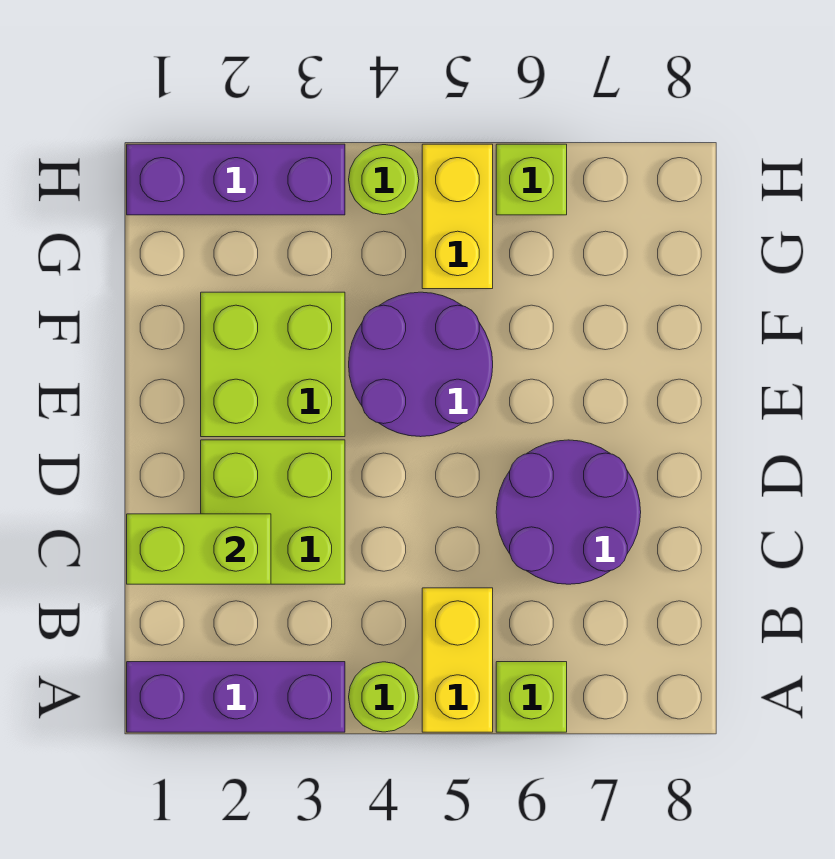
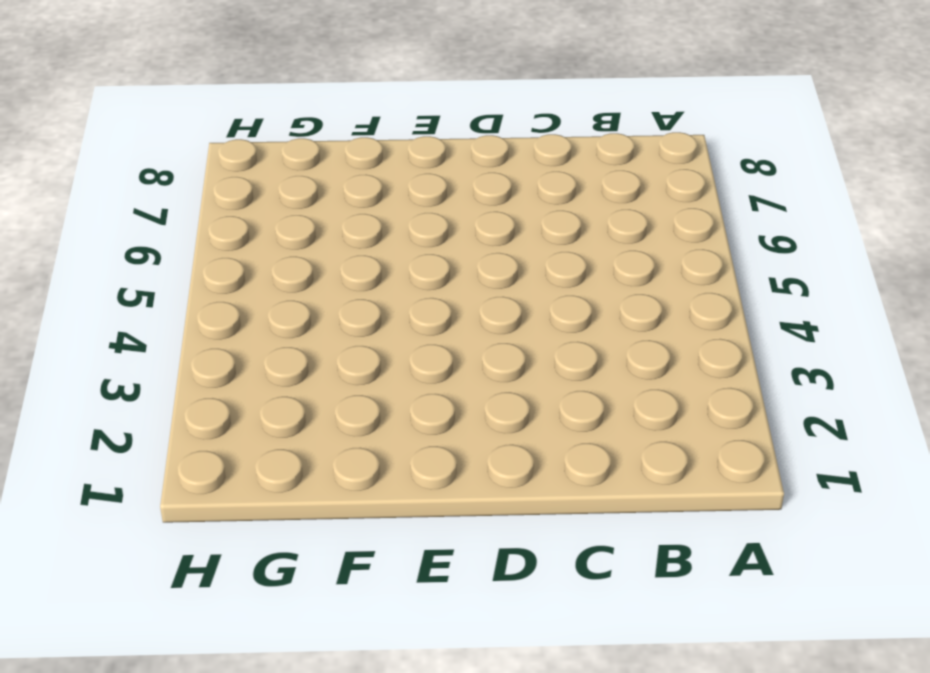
none -> purple 1x3 brick [127,662,345,732]
none -> lime 1x1 round brick [349,662,419,732]
none -> yellow 1x2 brick [422,588,493,732]

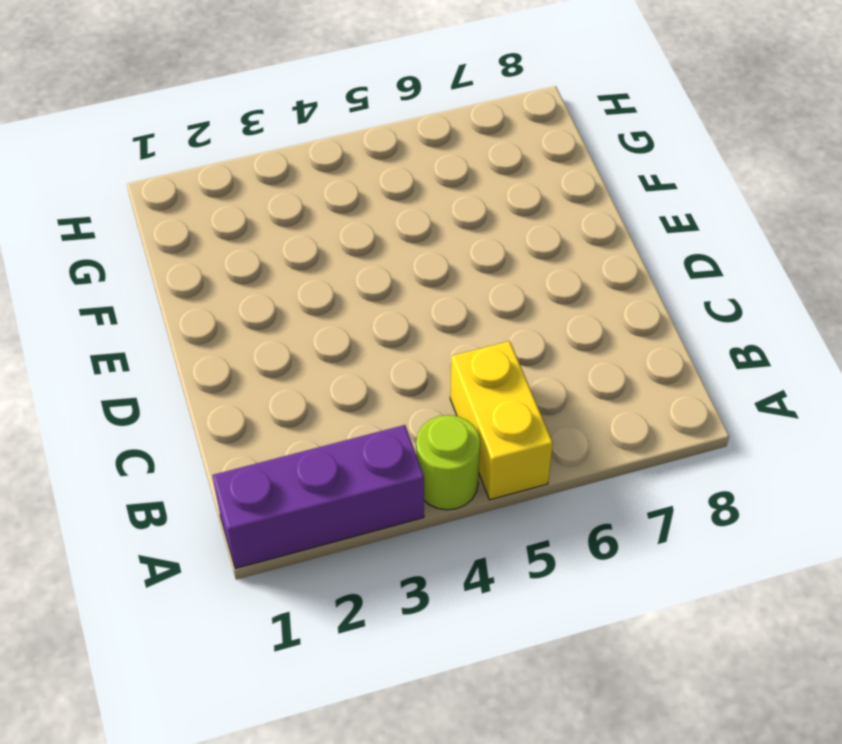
none -> lime 1x1 brick [496,662,567,732]
none -> lime 2x2 brick [201,440,345,584]
none -> purple 2x2 round brick [496,440,641,584]

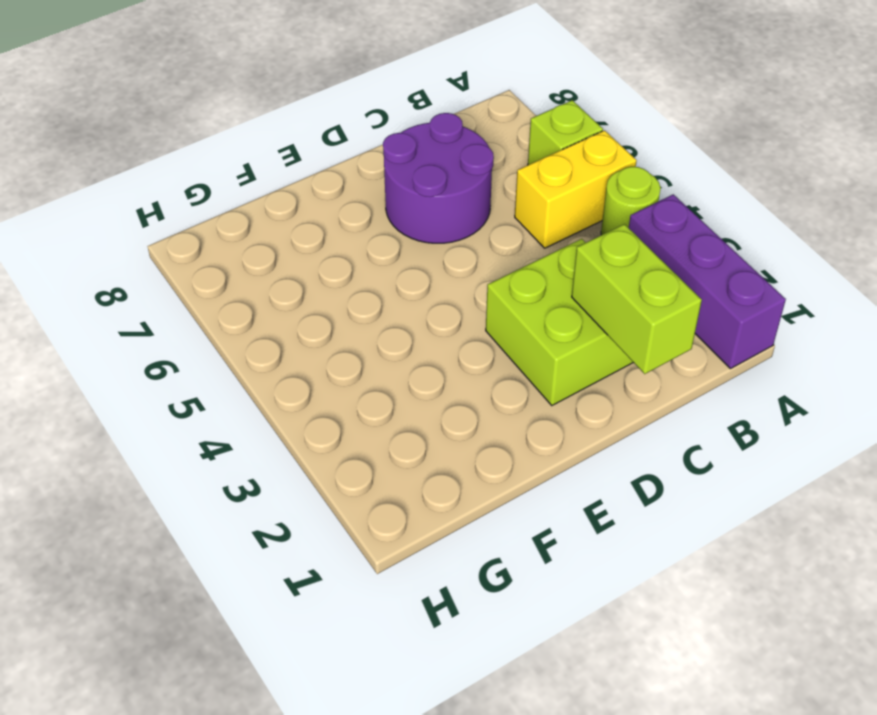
none -> lime 2x2 brick [201,292,345,437]
none -> purple 2x2 round brick [349,292,493,437]
none -> yellow 1x2 brick [422,144,493,289]

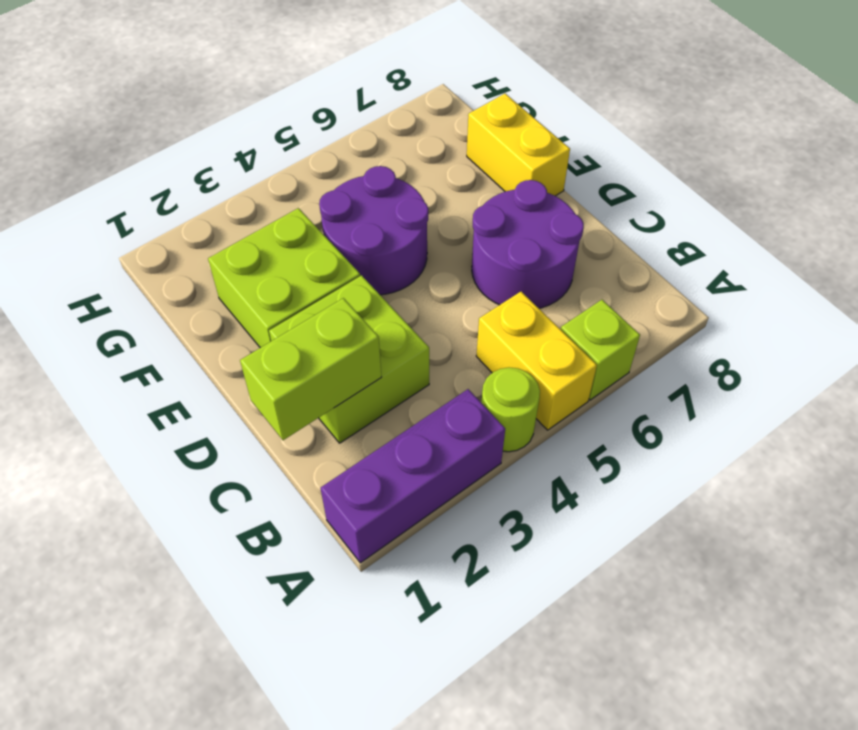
yellow 1x2 brick [467,94,570,196] -> yellow 1x2 brick moved to [422,144,493,289]
none -> purple 1x3 brick [127,144,345,215]
none -> lime 1x1 round brick [349,145,419,215]
none -> lime 1x1 brick [496,144,567,215]

